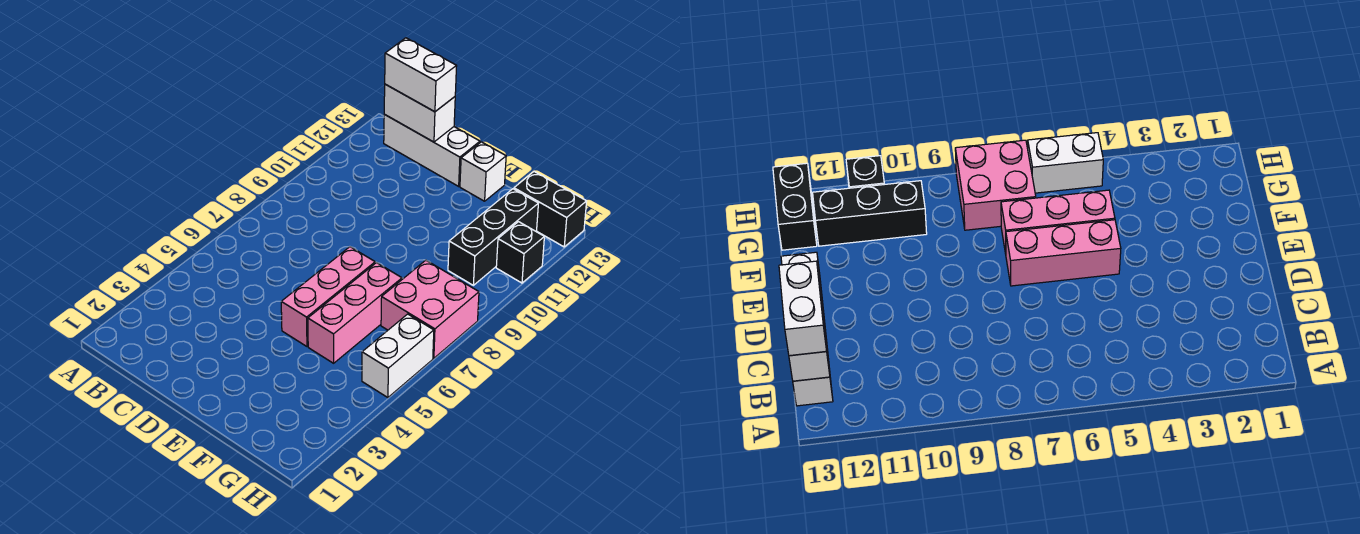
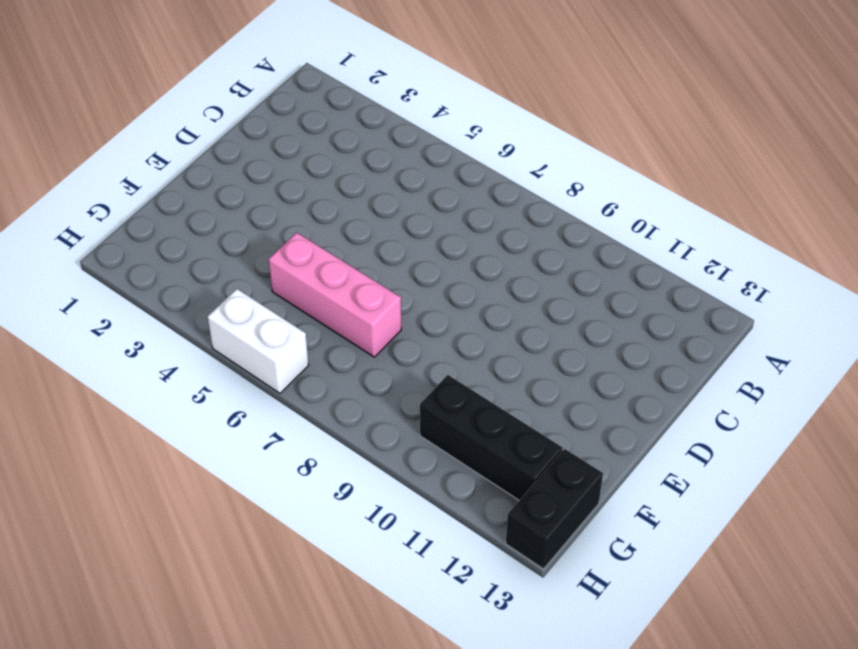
none -> white 1x3 brick [384,114,480,186]
none -> pink 1x3 brick [281,247,375,346]

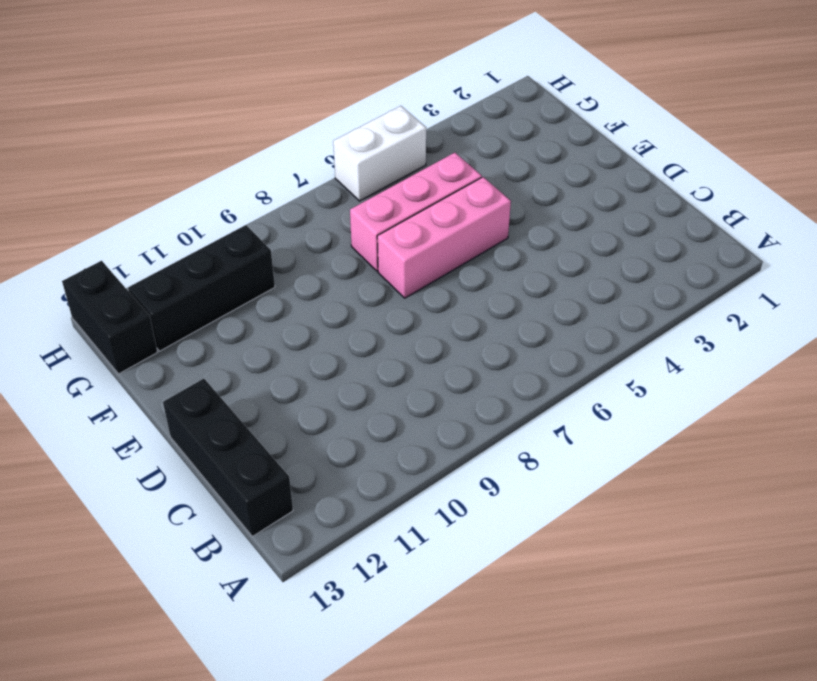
black 1x3 brick [163,379,293,536] -> white 1x3 brick [384,114,480,186]
none -> white 1x1 brick [460,142,506,201]
none -> pink 2x2 brick [381,260,479,358]

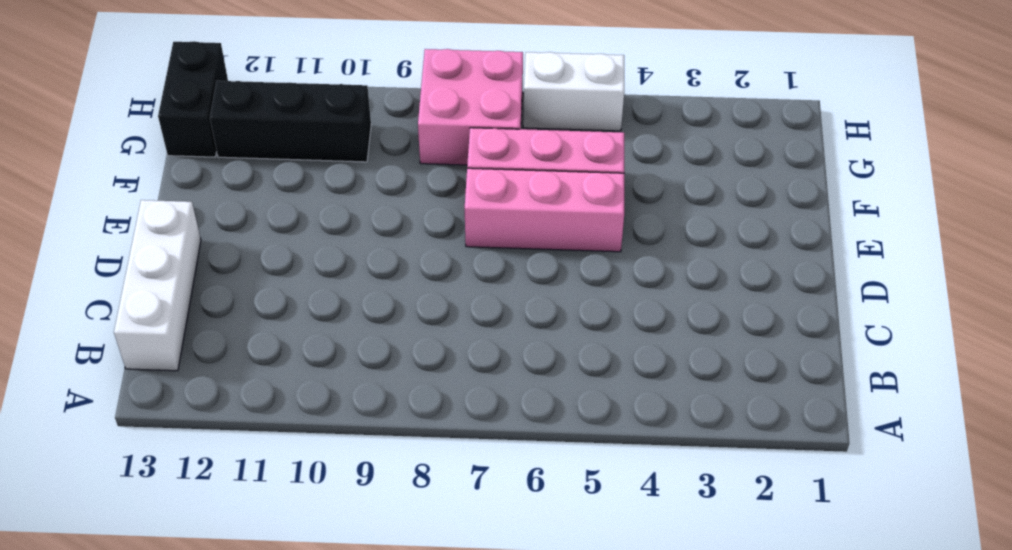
none -> white 1x1 brick [460,142,506,201]
none -> black 1x1 brick [496,222,544,283]

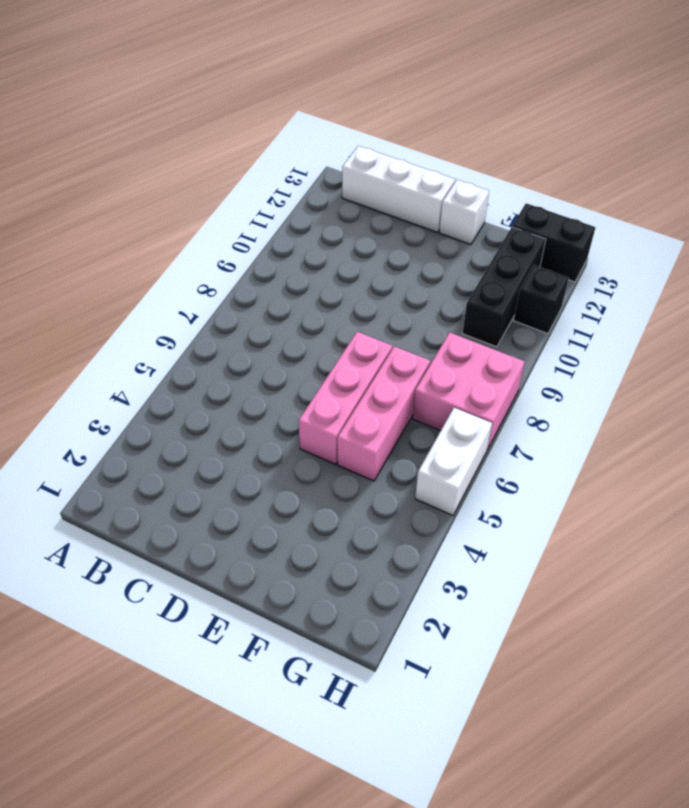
none -> white 1x2 brick [384,84,455,142]
none -> white 1x2 brick [385,38,457,112]

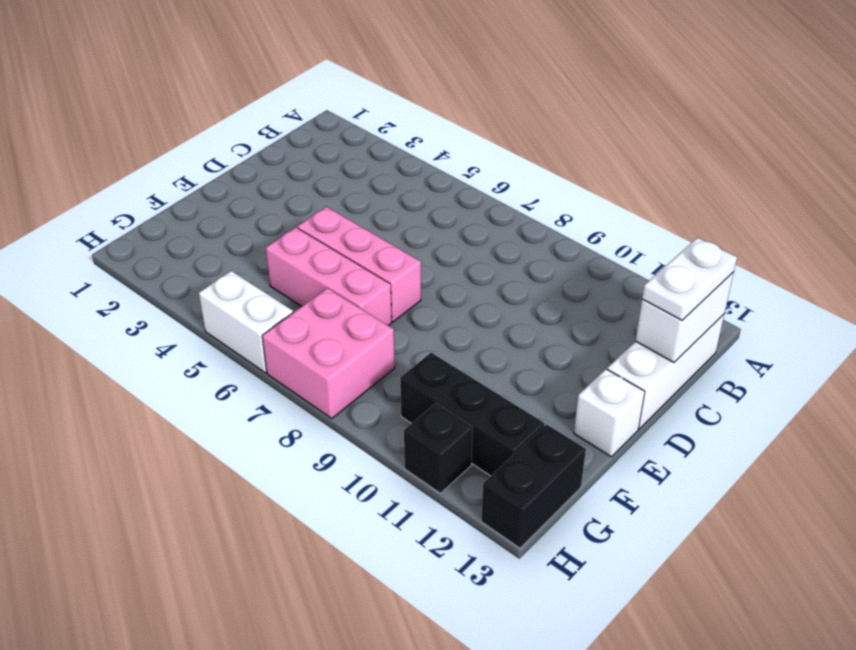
white 1x2 plate [642,238,737,320] -> white 1x2 brick [385,38,457,112]

